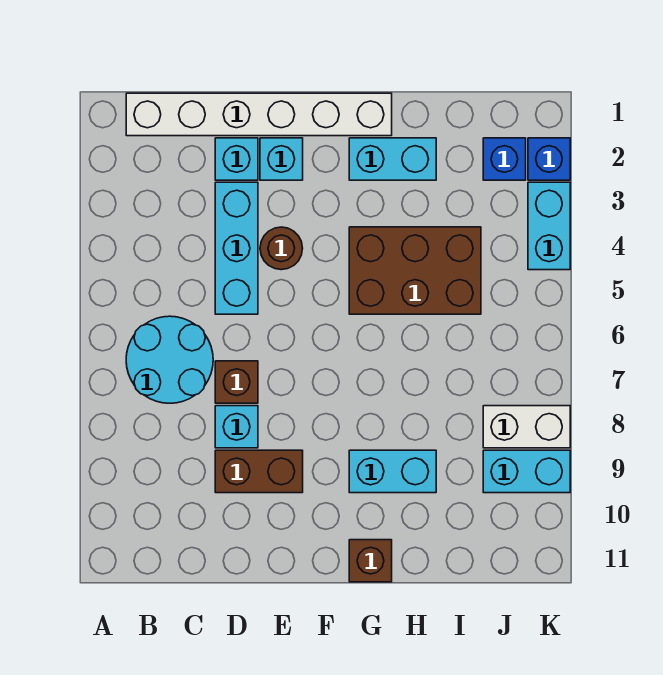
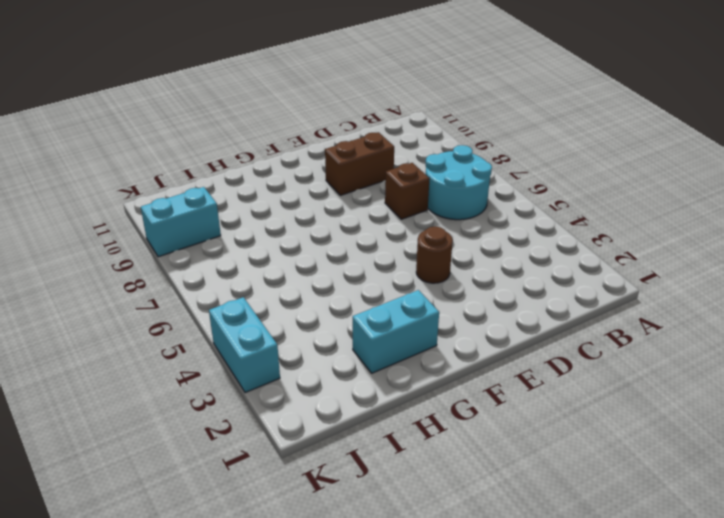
none -> white 1x6 brick [126,93,392,136]
none -> cyan 1x1 brick [215,138,258,180]
none -> cyan 1x3 brick [215,182,258,314]

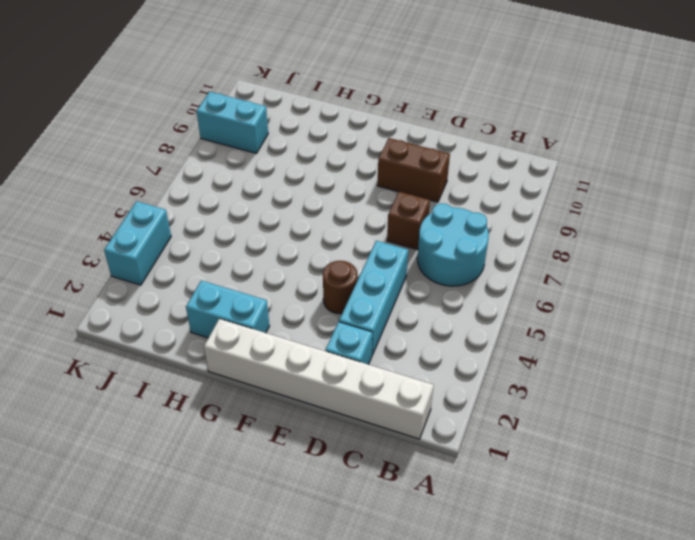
none -> cyan 1x1 brick [215,406,258,448]
none -> cyan 1x1 brick [260,138,303,180]
none -> brown 2x3 brick [349,227,481,314]

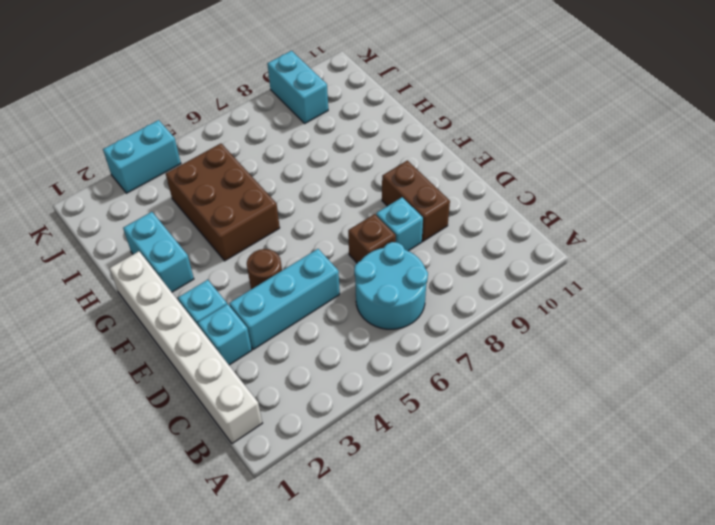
none -> cyan 1x2 brick [349,450,436,493]
none -> brown 1x1 brick [349,540,392,582]
none -> blue 1x1 brick [483,138,526,180]

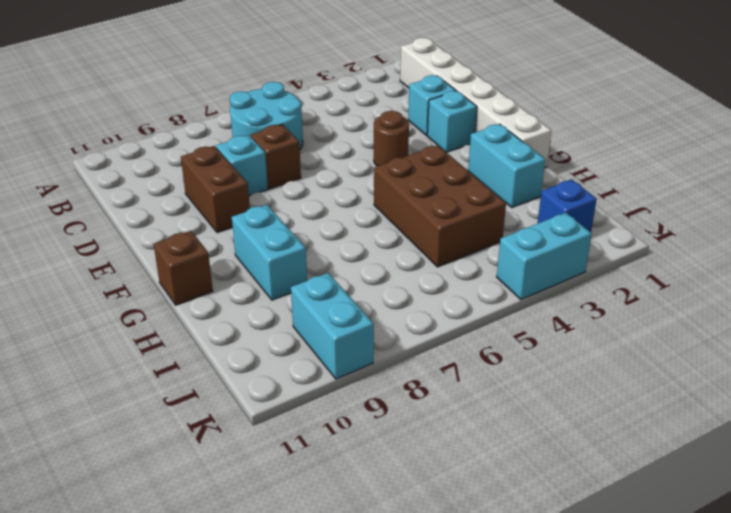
none -> cyan 1x3 brick [215,182,258,314]
none -> white 1x2 brick [483,406,570,448]
none -> blue 1x1 brick [528,138,570,180]

